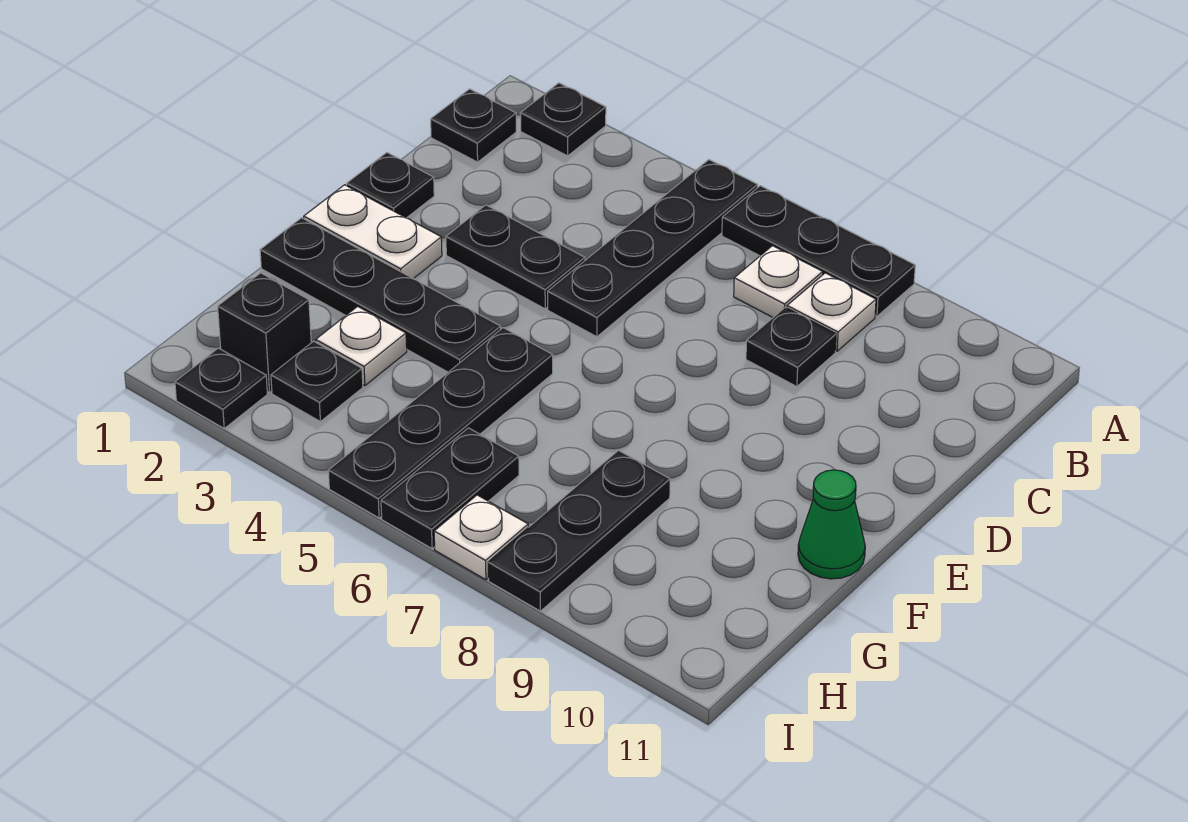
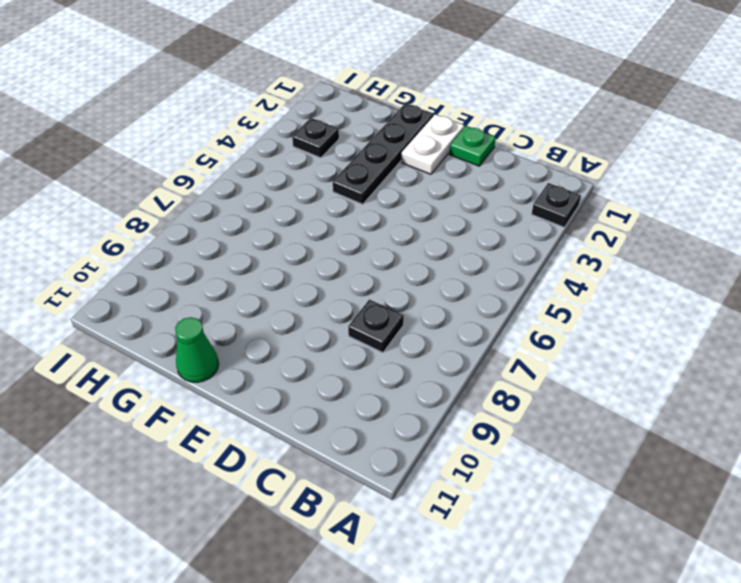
green 1x1 plate [449,126,496,166] -> black 1x1 plate [347,153,434,218]
none -> black 1x4 plate [548,160,758,337]
none -> black 1x3 plate [722,186,915,316]
none -> black 1x1 plate [431,89,516,162]

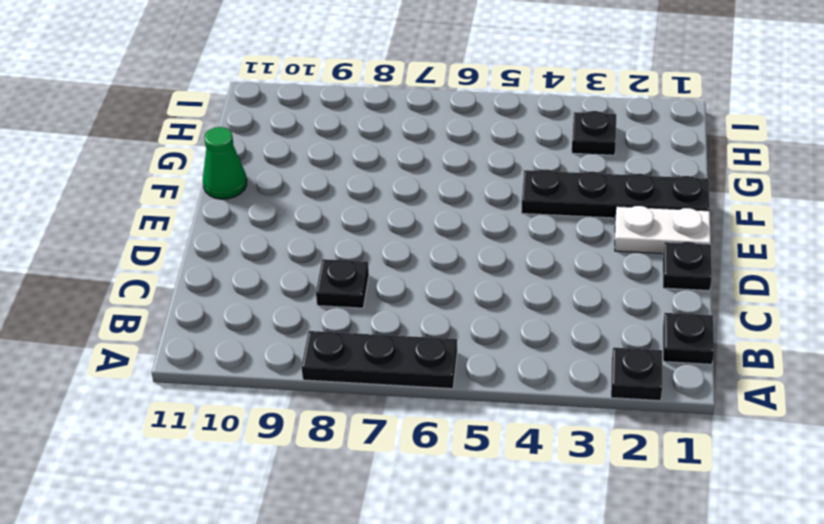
none -> black 1x4 plate [548,160,758,337]
none -> white 1x1 plate [734,246,823,317]
none -> white 1x1 plate [787,273,876,351]

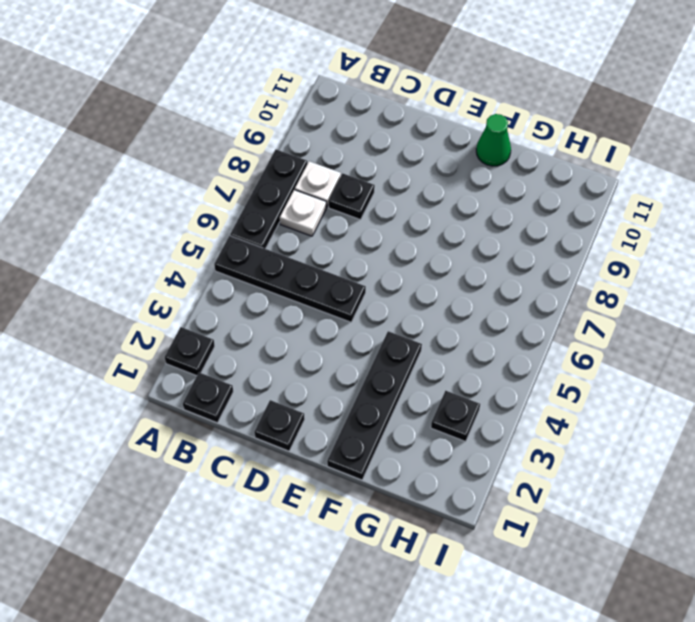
none -> black 1x2 plate [446,205,585,309]
none -> white 1x2 plate [304,185,442,279]
none -> black 1x4 plate [328,328,553,518]

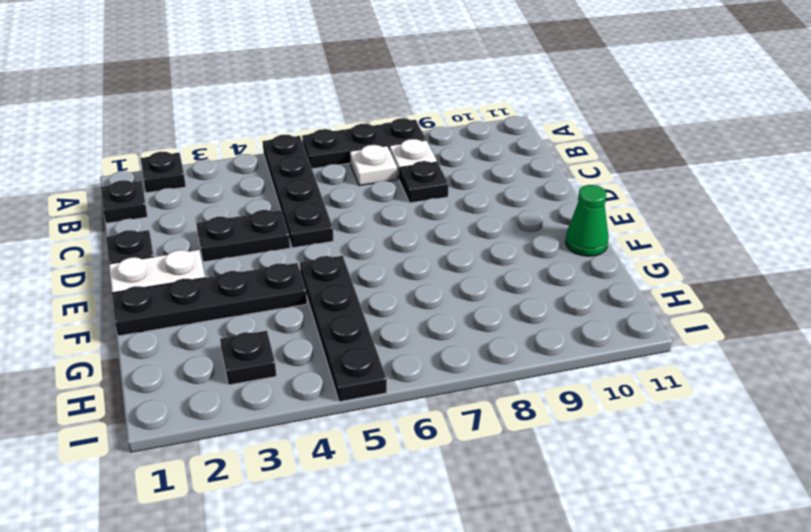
none -> white 1x1 plate [316,306,407,386]
none -> black 1x3 plate [488,450,670,611]
none -> black 1x1 brick [218,273,311,393]

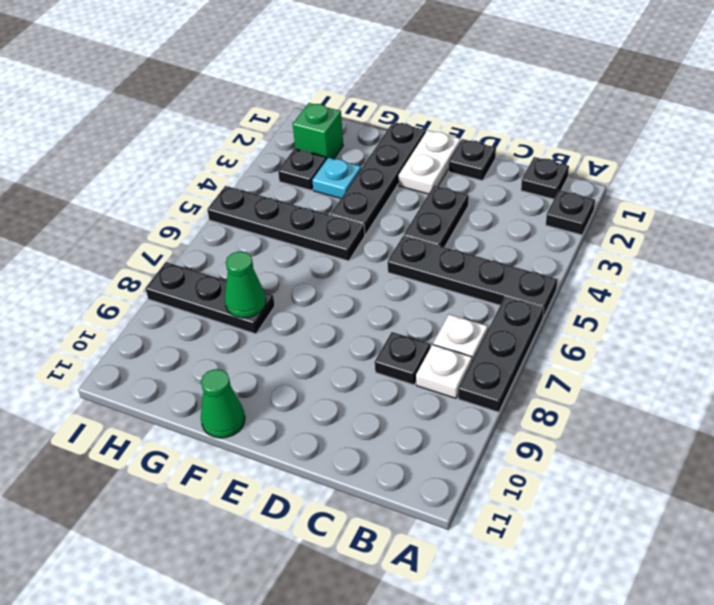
cyan 1x1 plate [312,158,361,198] -> white 1x1 plate [316,306,407,386]
green 1x1 cone [225,252,266,318] -> none
green 1x1 brick [293,103,343,159] -> black 1x1 brick [218,273,311,393]
none -> black 1x2 plate [381,428,519,549]
none -> black 1x1 plate [175,348,267,428]
none -> white 1x1 plate [434,495,528,580]

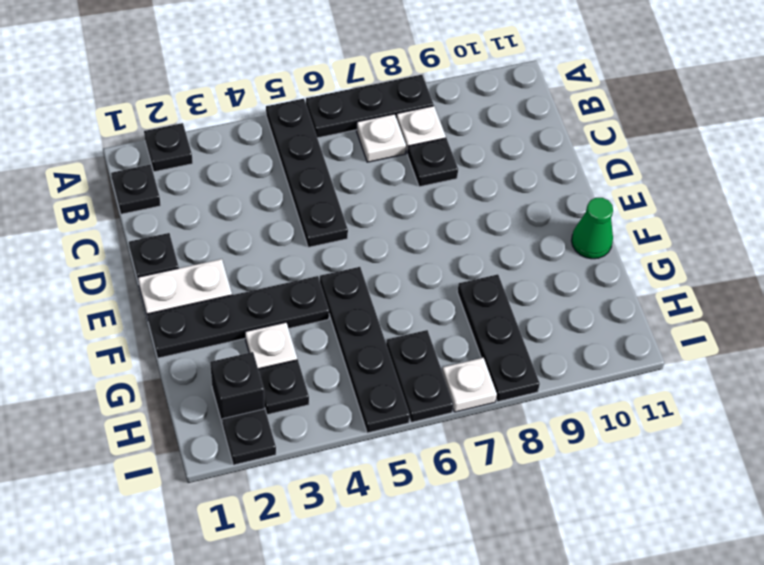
none -> black 1x2 plate [446,205,585,309]

